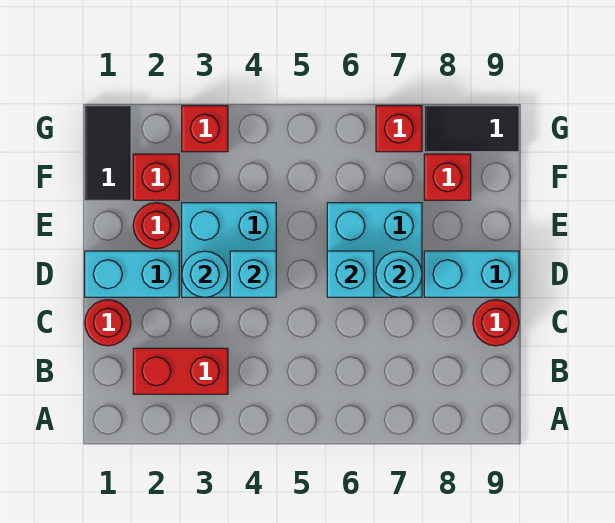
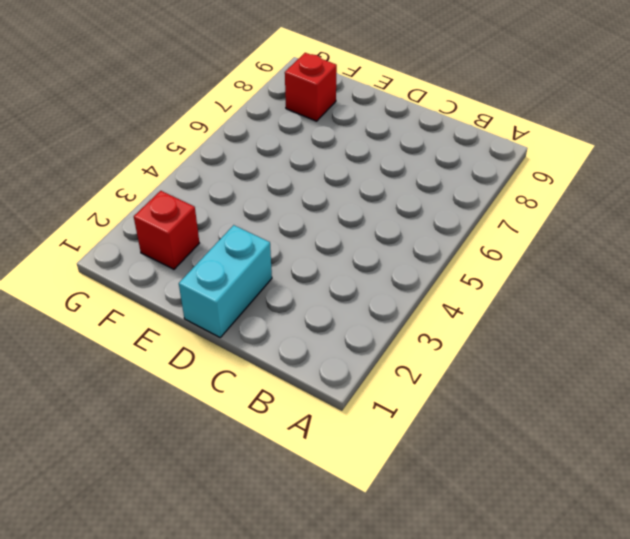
none -> red 1x2 brick [133,348,228,394]
none -> red 1x1 round brick [85,300,131,346]
none -> red 1x1 round brick [473,300,519,346]

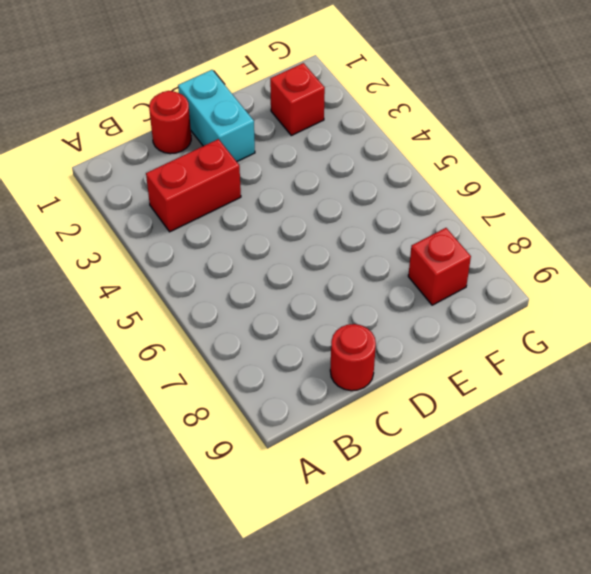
red 1x2 brick [146,139,241,232] -> red 1x2 brick turned to [133,348,228,394]
none -> cyan 2x2 brick [182,203,276,297]
none -> cyan 2x2 brick [327,203,422,297]
none -> cyan 1x2 brick [424,251,519,297]

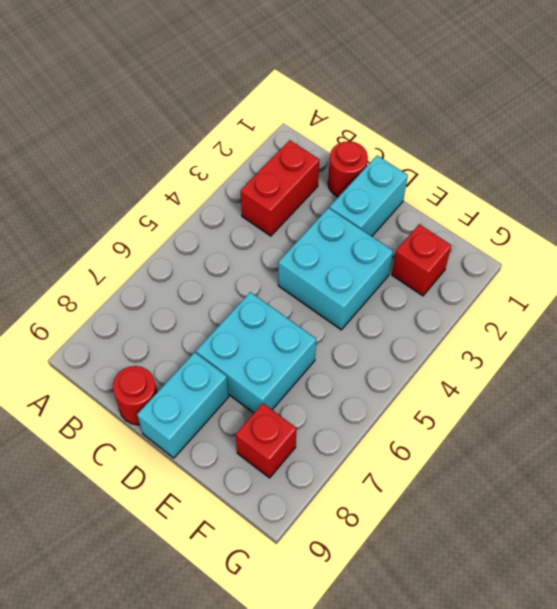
none -> red 1x1 round brick [133,203,179,249]
none -> black 1x2 tile [85,106,131,200]
none -> red 1x1 brick [182,106,228,152]

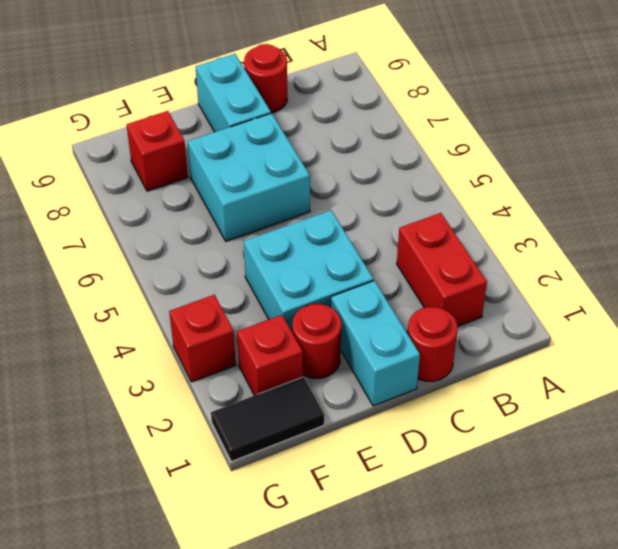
none -> red 1x1 brick [376,106,422,152]
none -> black 1x2 tile [424,106,519,152]
none -> cyan 1x1 round brick [182,251,228,297]

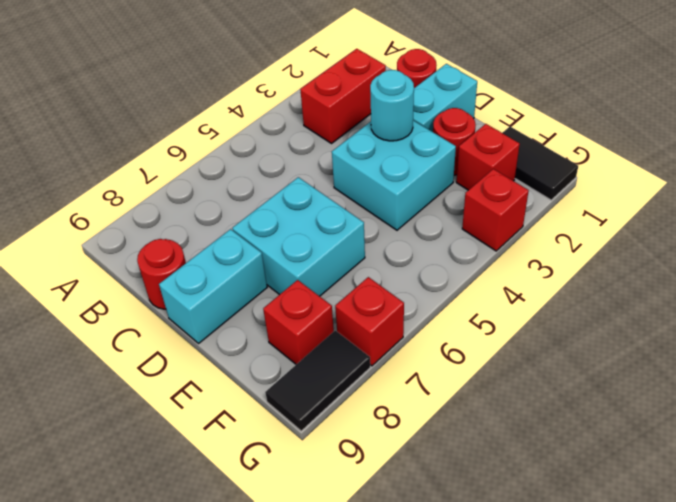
none -> cyan 1x1 brick [230,251,276,297]
none -> cyan 1x1 brick [327,251,374,297]
none -> cyan 1x1 round brick [376,251,422,297]

